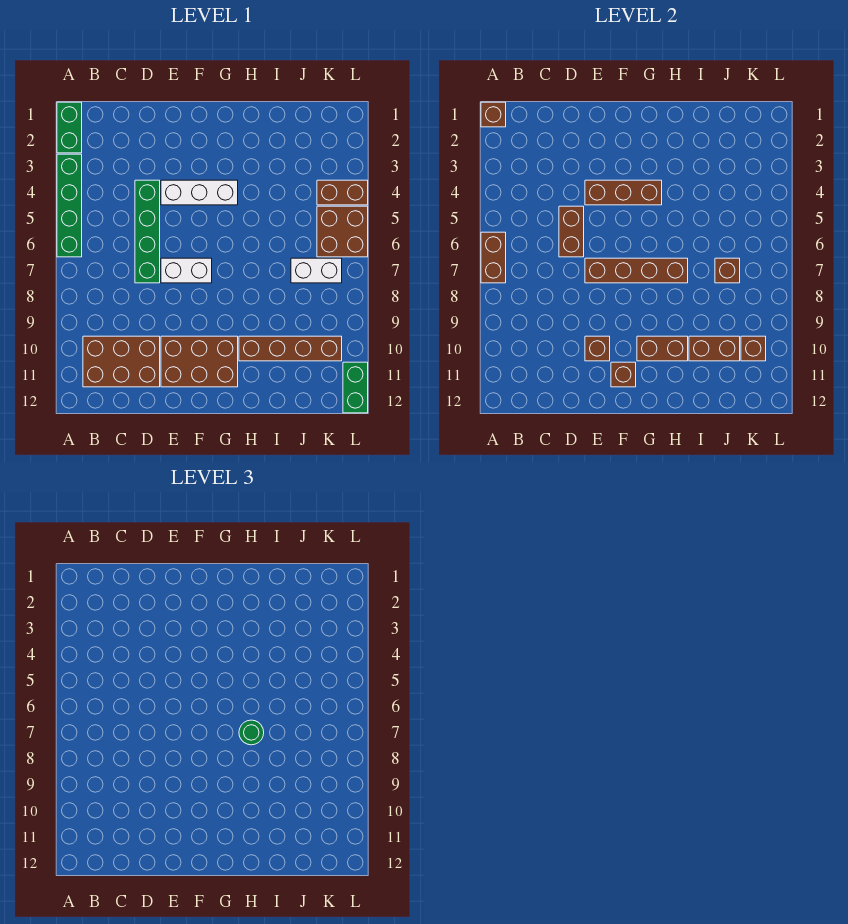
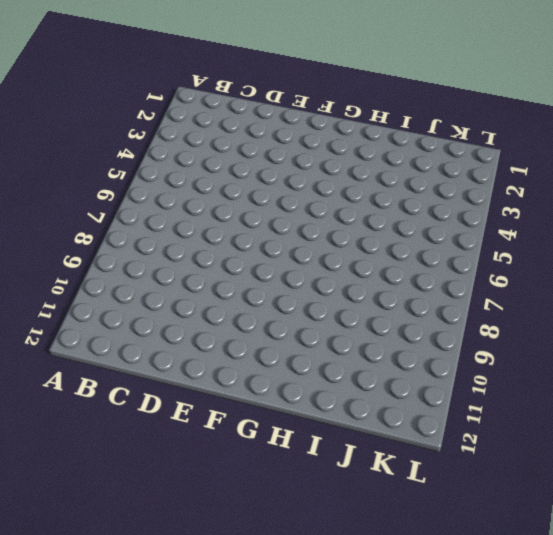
none -> green 1x2 brick [57,102,82,153]
none -> green 1x4 brick [57,154,82,257]
none -> brown 2x3 brick [83,336,160,387]

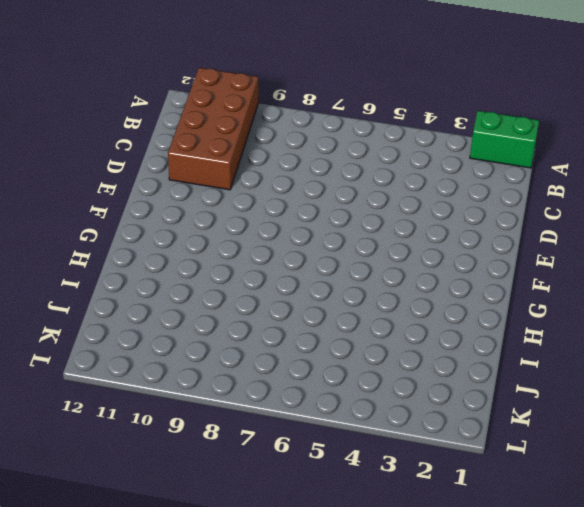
brown 2x4 brick [168,68,258,190] -> brown 2x3 brick [83,336,160,387]
none -> green 1x4 brick [57,154,82,257]
none -> green 1x4 brick [135,180,160,283]
none -> white 1x3 brick [161,180,238,205]

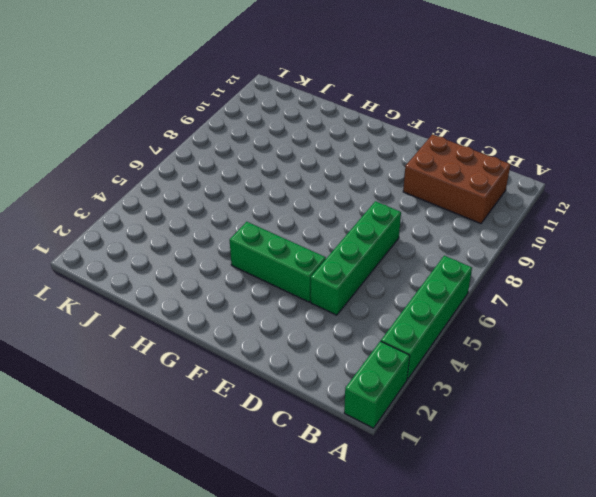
green 1x3 brick [230,222,326,302] -> white 1x3 brick [161,180,238,205]
none -> white 1x2 brick [161,258,212,283]
none -> brown 2x3 brick [161,336,238,387]
none -> brown 1x4 brick [239,336,342,361]

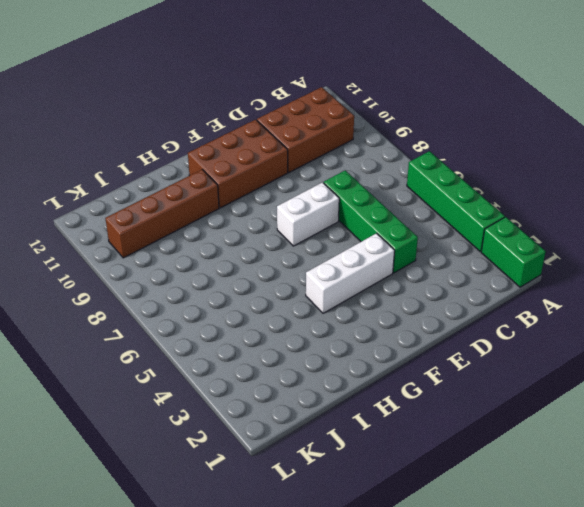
none -> white 1x2 brick [291,258,342,283]
none -> brown 1x2 brick [317,180,368,205]
none -> brown 2x2 brick [317,206,368,257]

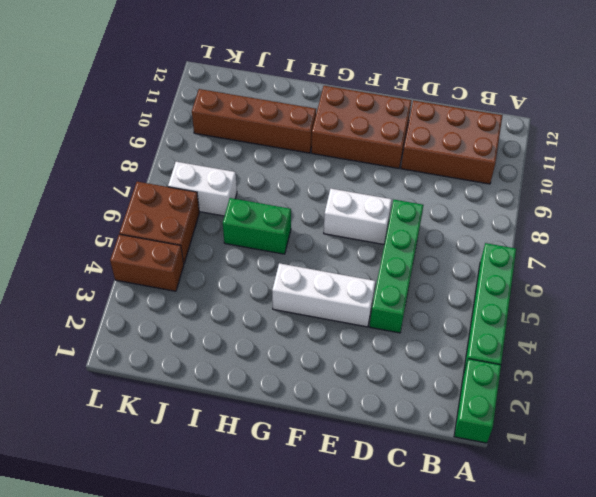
green 1x2 brick [223,198,291,254] -> green 1x2 brick turned to [343,362,368,413]
none -> brown 1x1 brick [481,102,506,127]
none -> brown 1x2 brick [481,232,506,283]
none -> brown 1x2 brick [559,206,584,257]

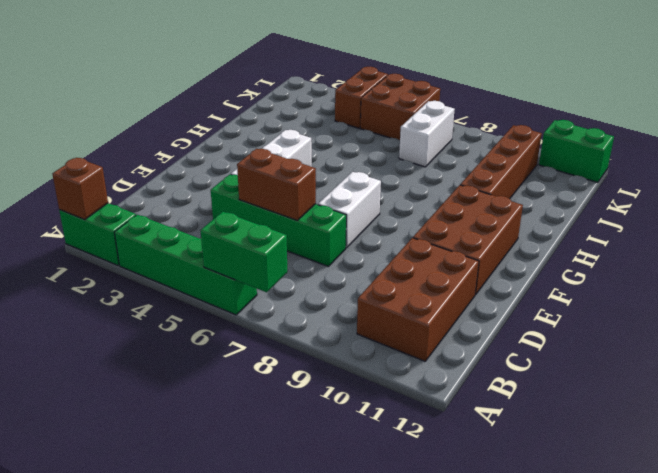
green 1x2 brick [201,212,287,292] -> brown 1x2 brick [481,232,506,283]
none -> brown 1x3 brick [585,180,662,205]
none -> brown 1x4 brick [585,258,688,283]
none -> brown 1x1 brick [585,336,610,361]

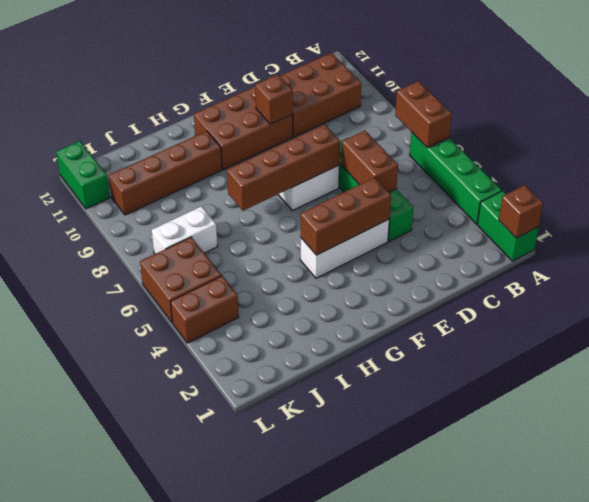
none -> brown 1x1 brick [611,362,636,387]
none -> brown 1x2 brick [637,336,688,361]
none -> brown 1x2 brick [689,336,740,361]

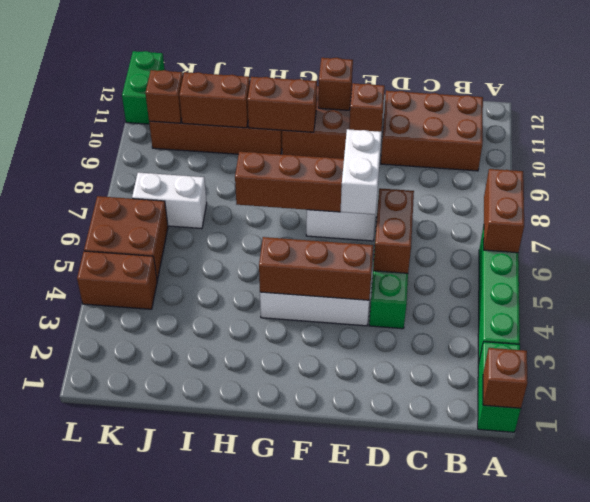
white 1x2 brick [340,129,382,215] -> none
none -> brown 1x1 brick [715,258,740,283]
none -> green 1x1 round brick [239,720,264,745]

